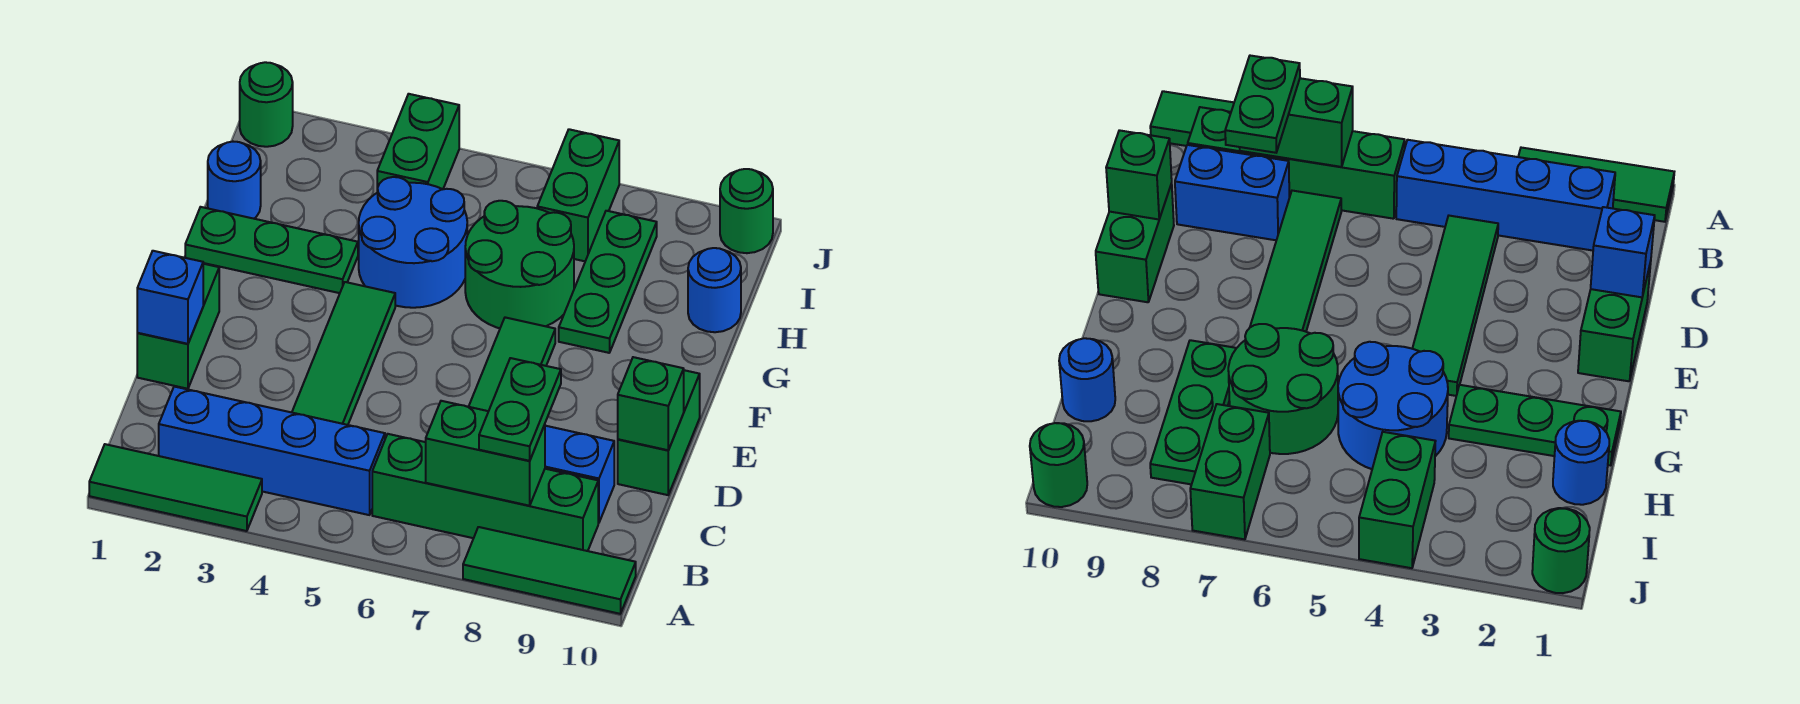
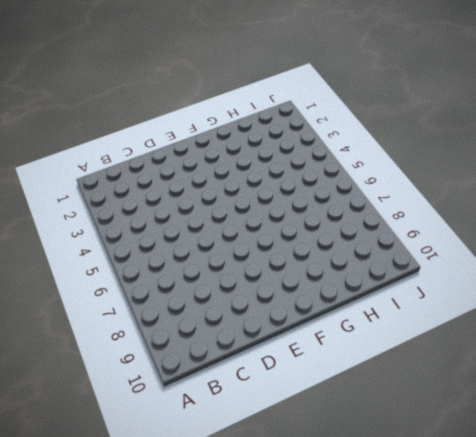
none -> green 1x3 tile [89,444,262,531]
none -> green 1x3 tile [463,527,636,614]
none -> blue 1x4 brick [159,387,385,515]

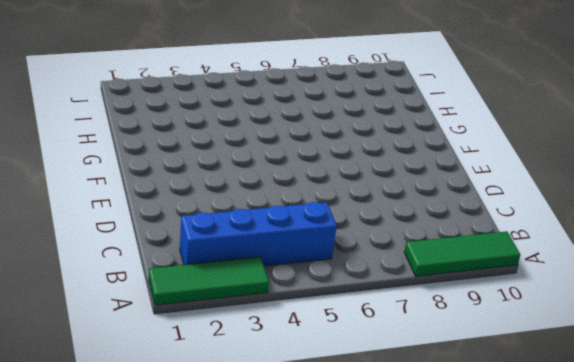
none -> green 1x4 brick [372,434,598,551]
none -> green 1x4 tile [292,282,395,425]
none -> green 1x4 tile [469,317,555,411]

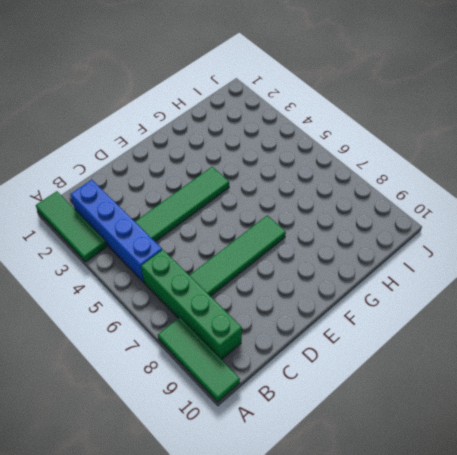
none -> blue 1x2 brick [545,426,614,523]
none -> green 1x2 brick [137,264,219,389]
none -> green 1x2 brick [618,370,700,495]

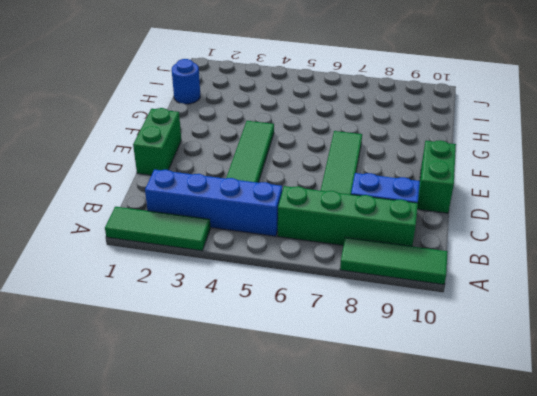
none -> green 1x3 plate [185,207,358,293]
none -> blue 2x2 round brick [359,177,467,308]
none -> green 2x2 round brick [465,201,574,328]

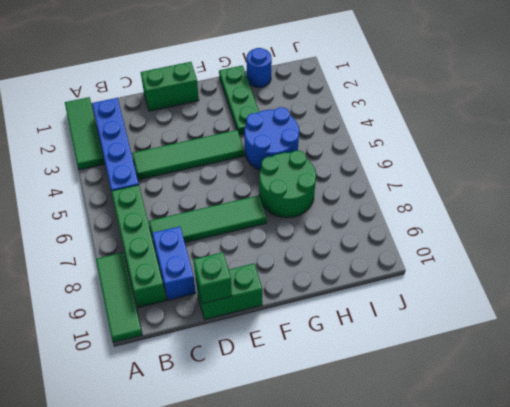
none -> green 1x3 plate [559,211,657,353]
none -> blue 1x1 round brick [688,248,741,332]
none -> green 1x2 brick [377,94,459,192]

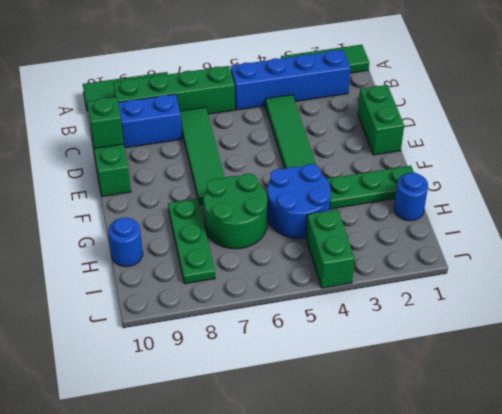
none -> green 1x2 brick [537,129,619,261]
none -> green 1x1 round brick [240,62,293,147]
none -> green 1x1 round brick [720,169,773,253]

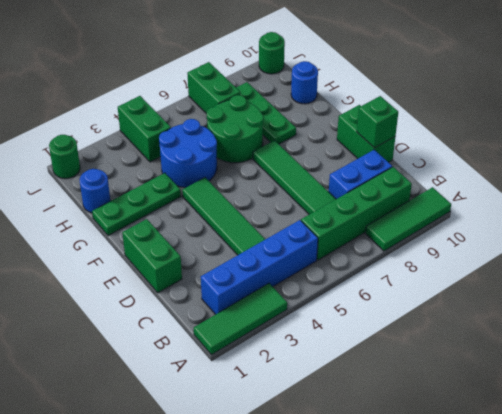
none -> green 1x2 brick [426,401,545,506]
none -> blue 1x1 brick [137,251,203,344]
none -> green 1x2 plate [479,358,561,461]

